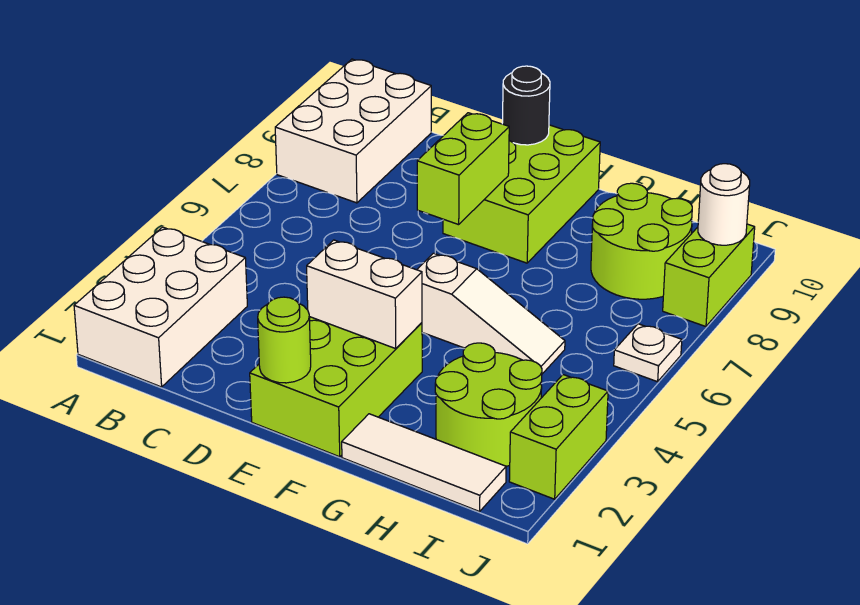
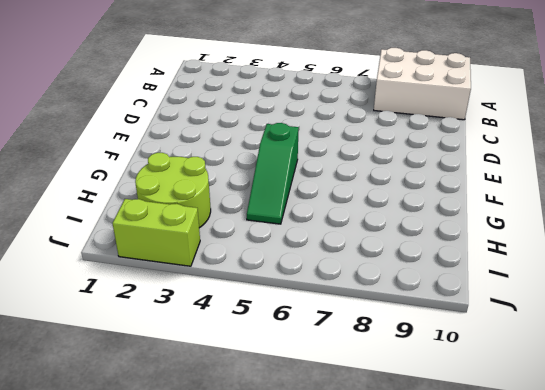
green 1x3 slope [247,123,299,224] -> white 1x3 slope [417,253,565,374]
none -> white 2x3 brick [74,227,247,387]
none -> lime 2x3 brick [250,317,422,457]
none -> lime 2x3 brick [443,125,600,263]

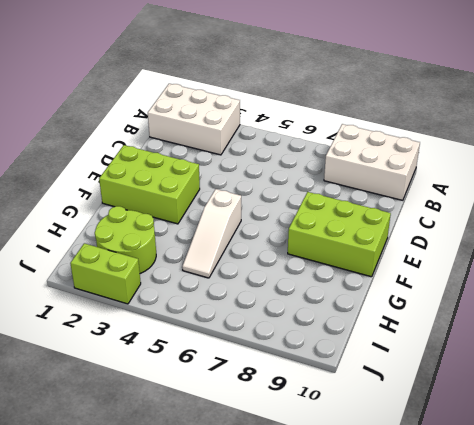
none -> white 1x3 tile [342,414,506,512]
none -> lime 2x2 round brick [591,183,692,299]
none -> white 1x1 plate [614,324,682,382]

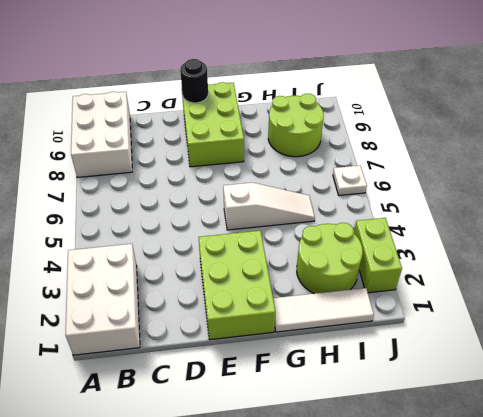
none -> lime 1x2 brick [663,224,755,327]
none -> lime 1x1 round brick [258,297,311,383]
none -> white 1x2 brick [307,240,422,349]

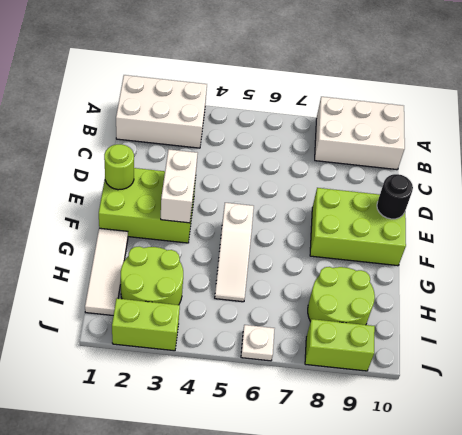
none -> lime 1x2 brick [417,113,509,225]
none -> white 1x1 round brick [698,164,750,245]

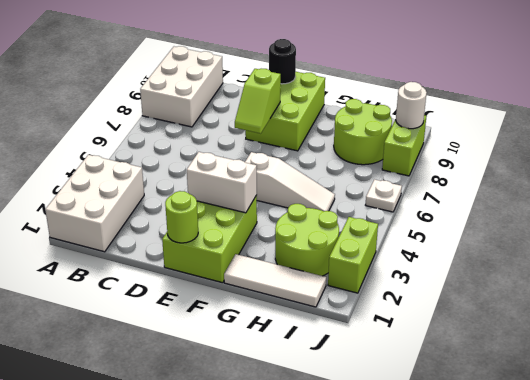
lime 1x2 slope [235,69,281,133] -> lime 1x2 brick [417,113,509,225]

